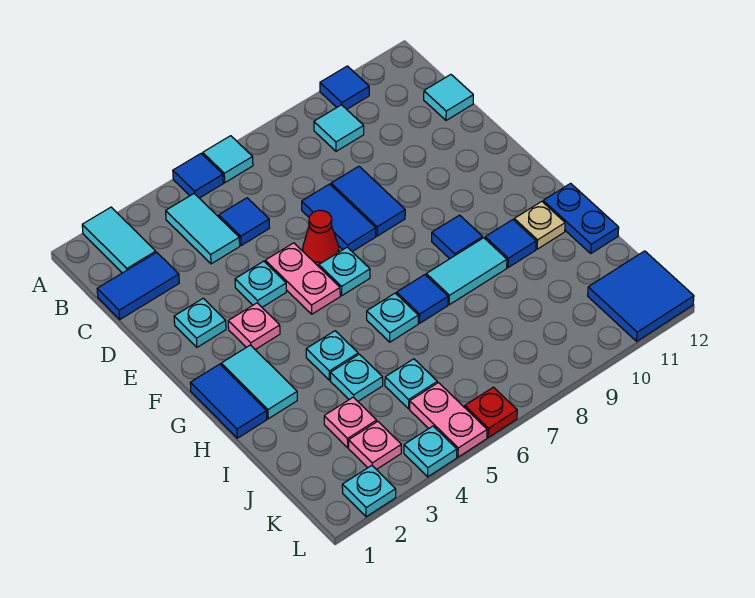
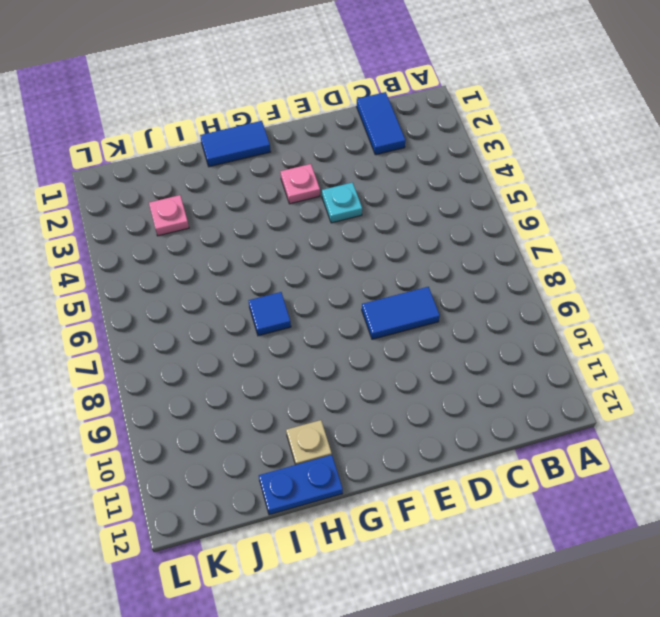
none -> cyan 1x2 tile [82,207,156,273]
none -> blue 1x1 tile [173,154,223,198]
none -> cyan 1x1 tile [203,136,253,183]
none -> blue 1x1 tile [320,66,369,109]

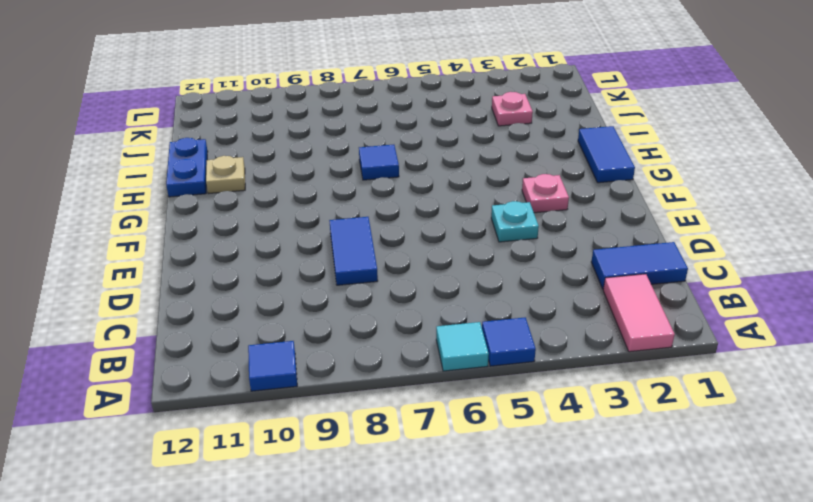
pink 1x2 tile [603,274,675,352] -> cyan 1x2 tile [82,207,156,273]
none -> cyan 1x2 tile [166,194,240,264]
none -> cyan 1x1 tile [314,105,364,151]
none -> blue 1x1 tile [219,198,269,246]
none -> cyan 1x1 tile [424,75,473,120]

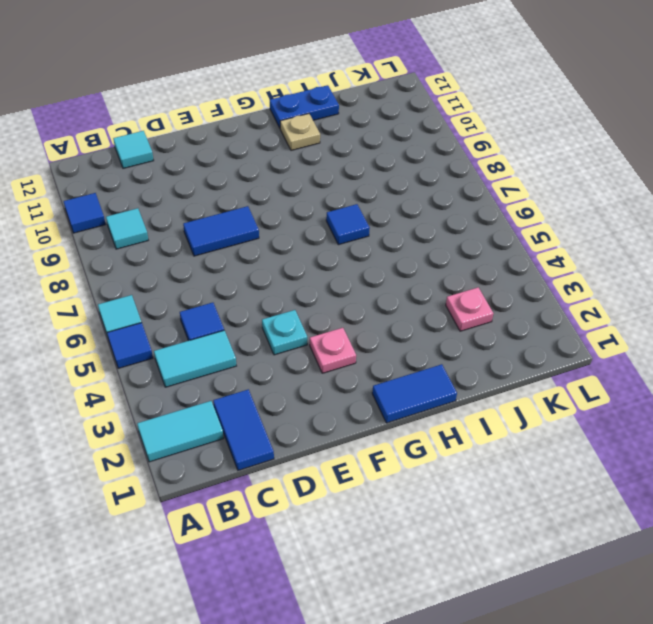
none -> blue 1x2 tile [302,184,376,252]
none -> cyan 1x1 plate [174,298,226,347]
none -> pink 1x2 plate [265,243,340,314]
none -> red 1x1 cone [303,210,339,267]

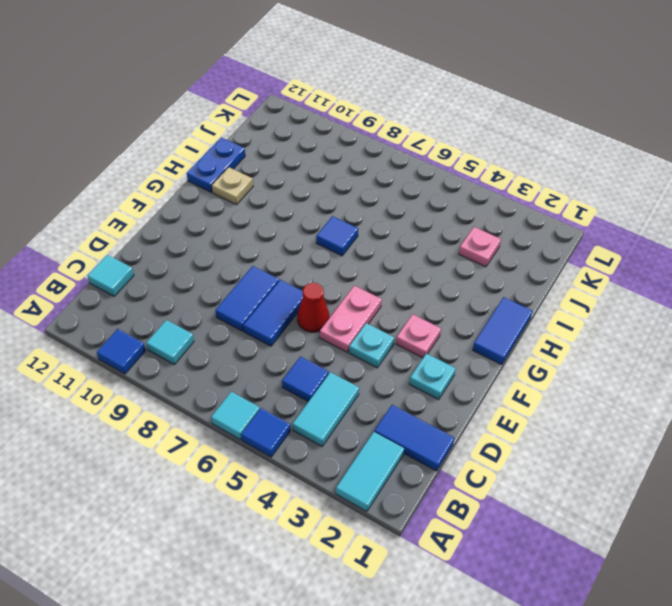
none -> cyan 1x1 plate [319,247,370,295]
none -> cyan 1x2 tile [221,345,297,419]
none -> blue 1x1 tile [432,215,483,259]
none -> cyan 1x1 plate [306,331,358,380]

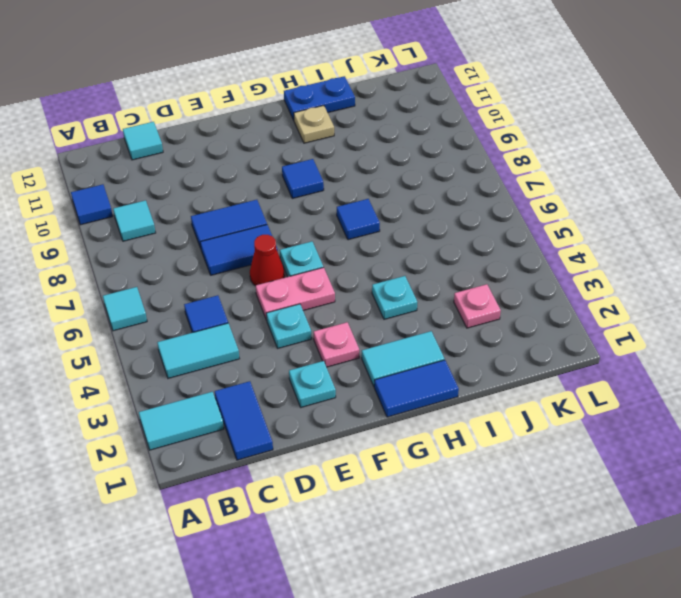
none -> blue 1x1 tile [173,154,223,198]
none -> cyan 1x1 plate [367,293,418,342]
none -> cyan 1x2 tile [426,238,507,305]
none -> blue 1x1 tile [485,220,536,268]

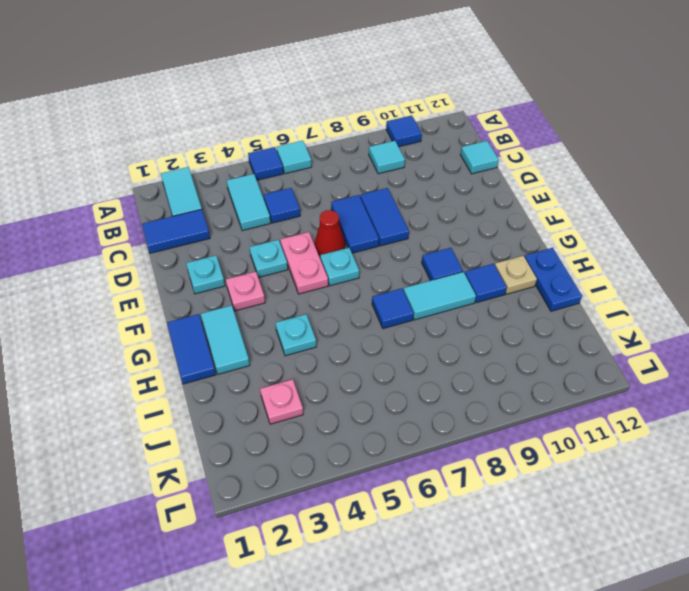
none -> cyan 1x1 plate [367,293,418,342]
none -> cyan 1x1 plate [330,354,383,401]
none -> cyan 1x1 plate [385,359,437,409]
none -> pink 1x1 plate [349,421,401,470]

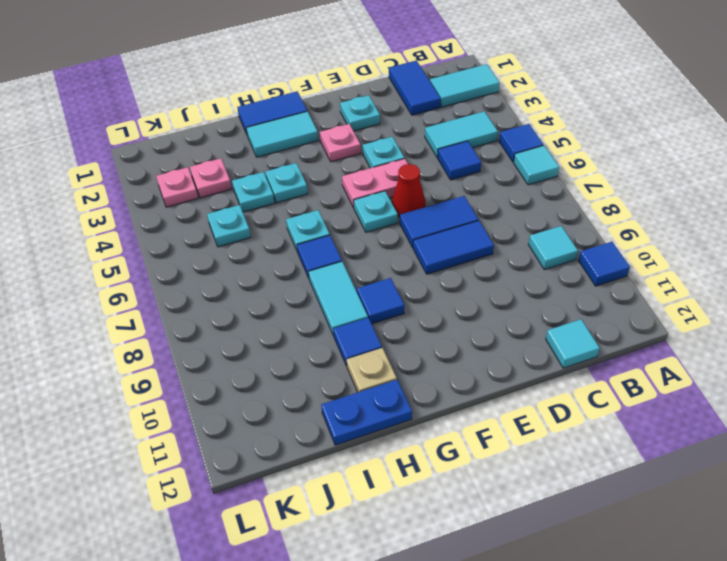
none -> pink 1x2 plate [410,383,487,457]
none -> blue 2x2 tile [588,251,694,341]
none -> cyan 1x1 plate [342,465,396,517]
none -> cyan 1x1 plate [404,426,457,477]

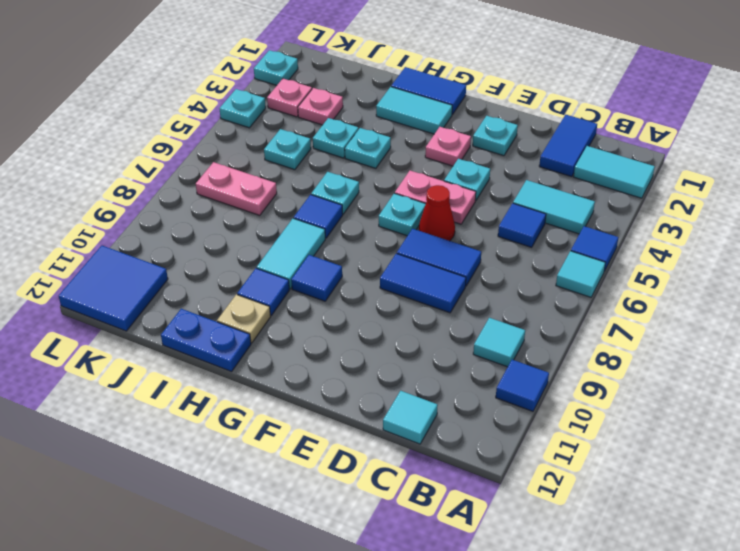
pink 1x2 plate [196,162,277,215] -> pink 1x2 plate moved to [410,383,487,457]
none -> red 1x1 plate [465,387,517,437]

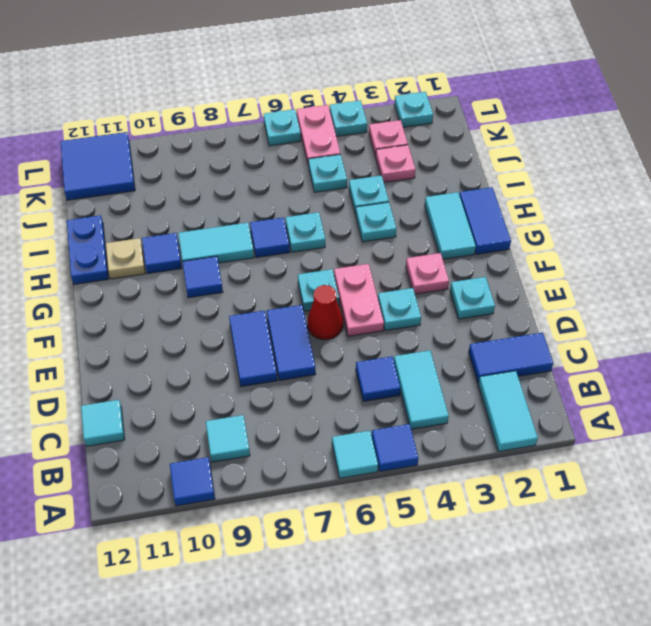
cyan 1x1 plate [264,109,301,146] -> red 1x1 plate [465,387,517,437]

